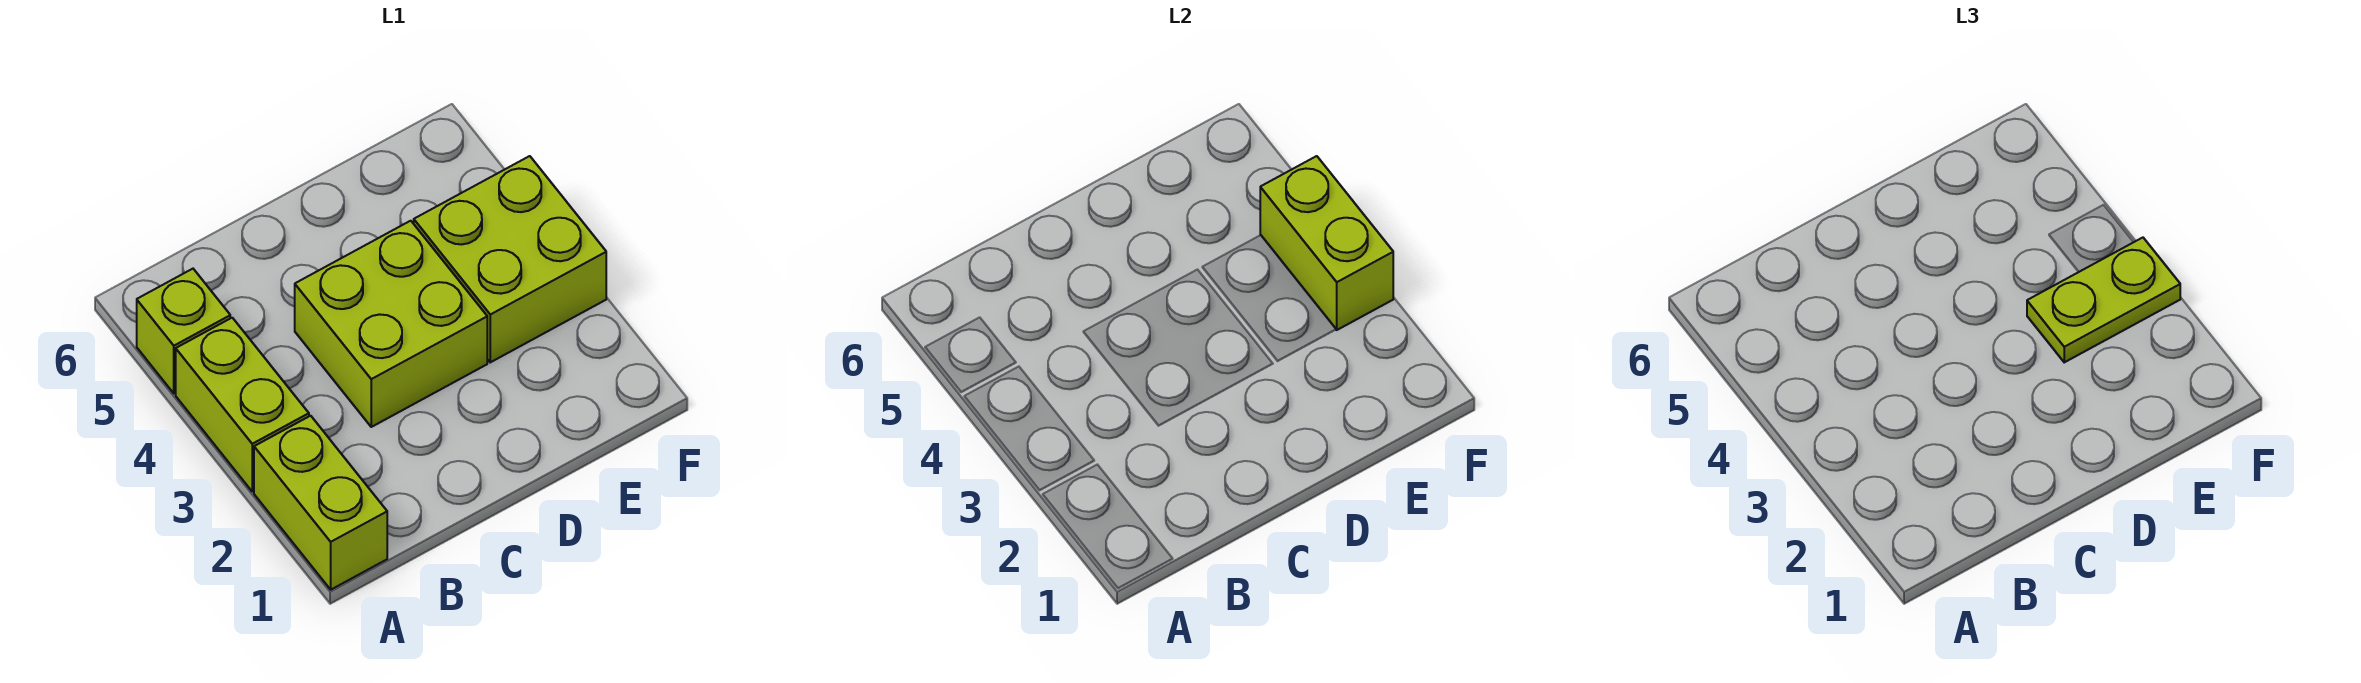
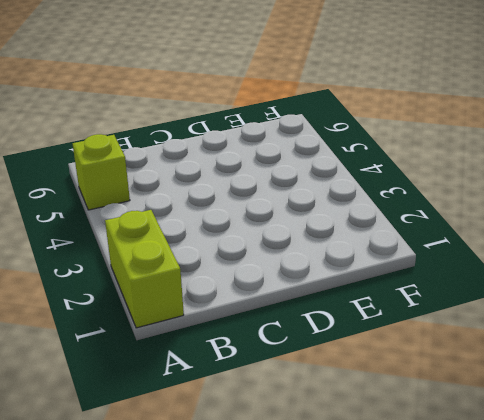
none -> lime 1x2 brick [176,318,309,492]
none -> lime 2x2 brick [295,221,487,427]

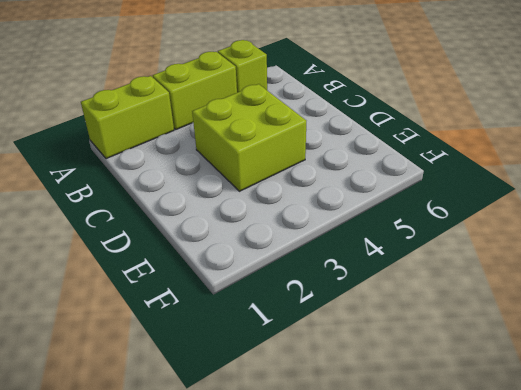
none -> lime 2x2 brick [414,156,606,362]
none -> lime 1x2 brick [1260,156,1393,330]

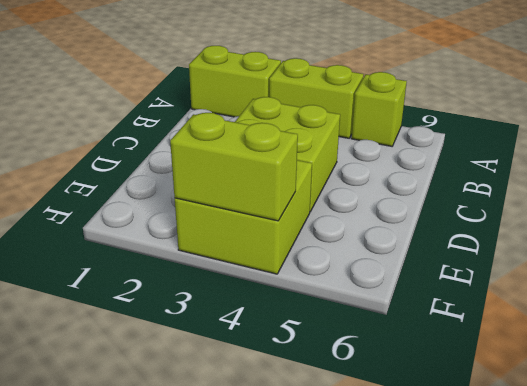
none -> lime 1x2 plate [2027,238,2180,362]

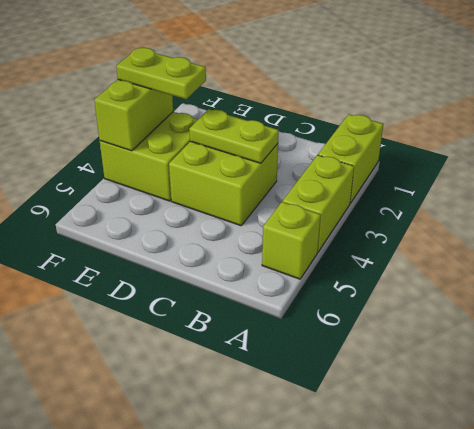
lime 1x2 plate [189,109,279,163] -> none

